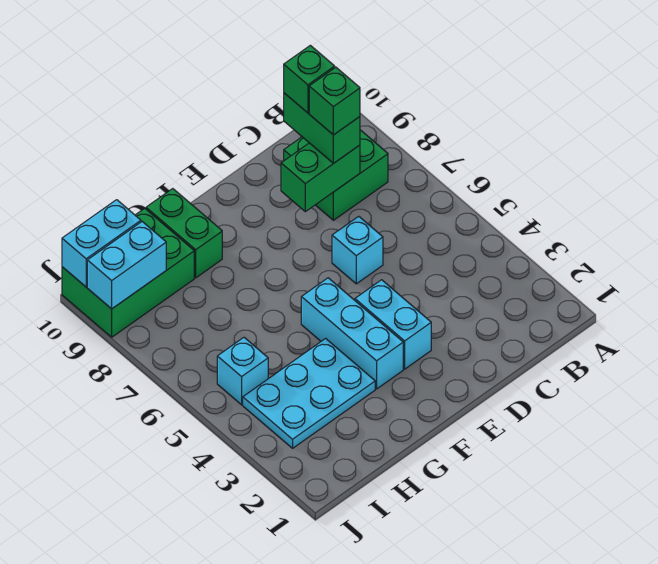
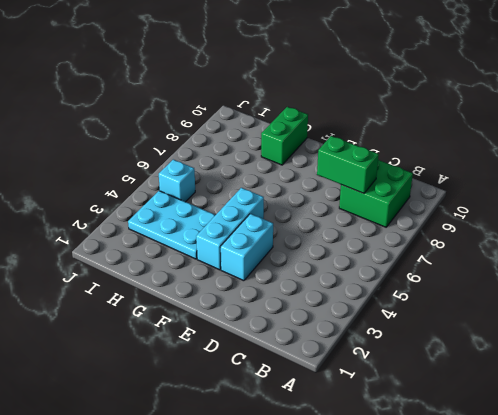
none -> cyan 1x1 brick [332,216,383,284]
none -> green 2x3 brick [62,208,194,337]
none -> cyan 1x2 brick [87,222,166,309]

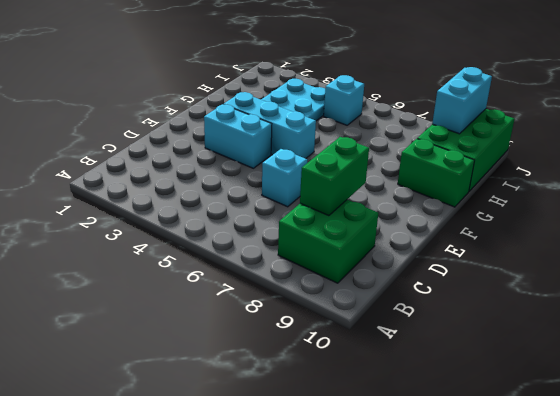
none -> cyan 1x2 brick [62,200,141,287]
none -> green 1x2 brick [284,93,360,163]
none -> green 1x1 brick [309,67,360,135]

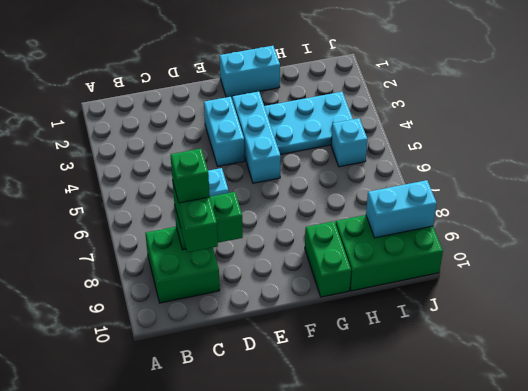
cyan 1x2 brick [219,46,280,97] -> cyan 1x2 brick moved to [62,200,141,287]
none -> green 1x1 brick [284,45,335,113]

